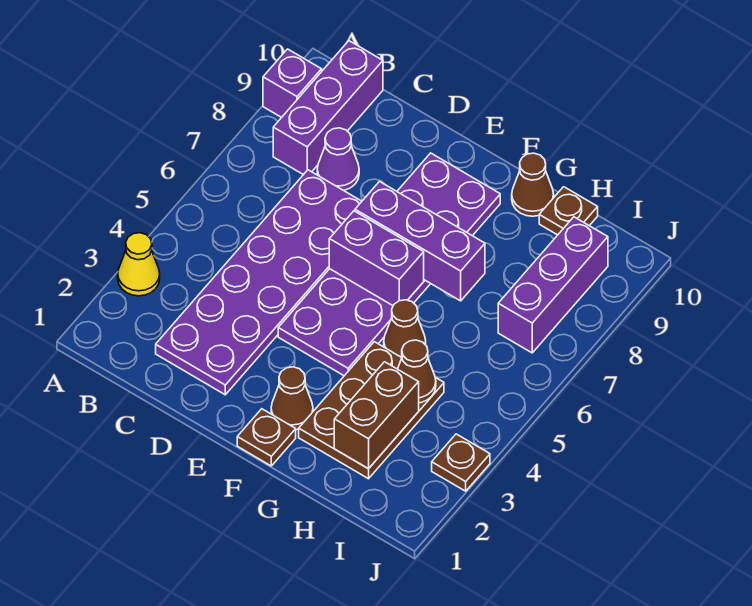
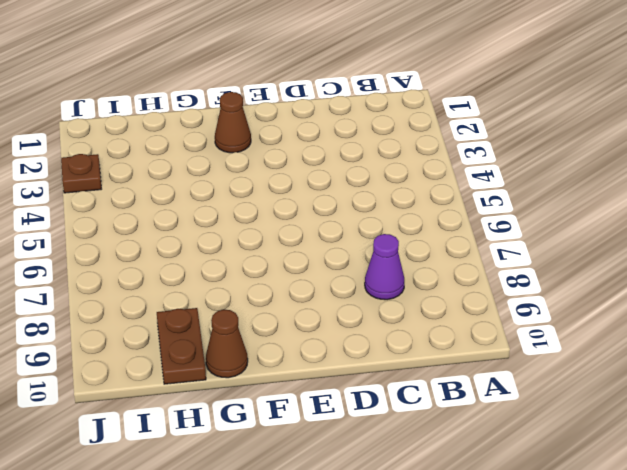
brown 1x2 plate [157,308,206,384] -> brown 1x1 plate [539,187,598,235]
none -> yellow 1x1 cone [118,233,160,296]
none -> purple 1x1 brick [263,49,322,118]
none -> purple 1x3 brick [273,41,383,175]

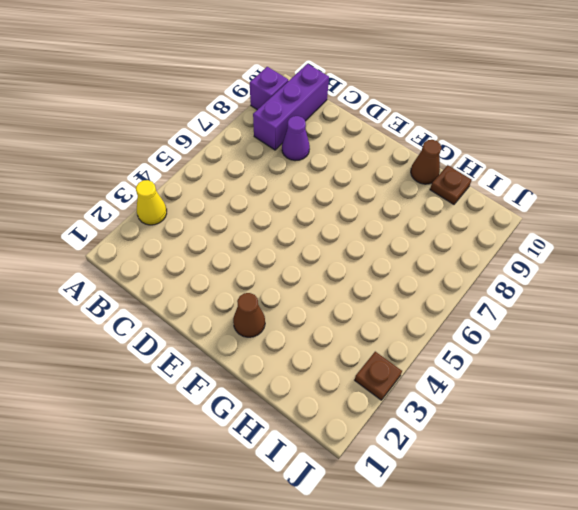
none -> purple 2x6 plate [156,170,362,395]
none -> purple 2x6 plate [278,153,500,376]
none -> brown 1x1 plate [237,409,296,466]

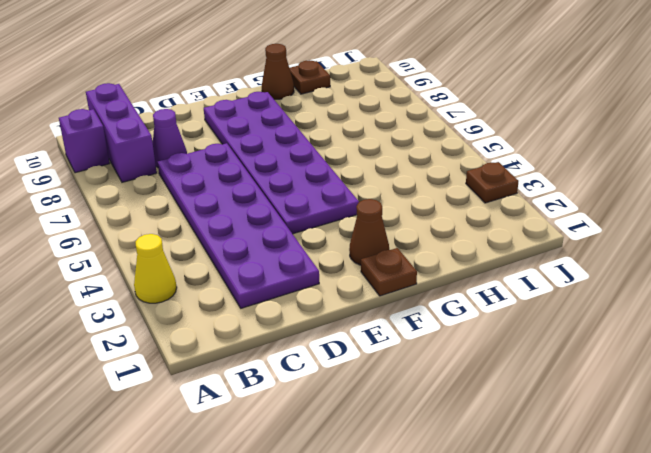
none -> brown 2x3 plate [299,342,444,479]
none -> brown 1x1 cone [384,300,426,358]
none -> purple 1x3 brick [498,217,608,353]

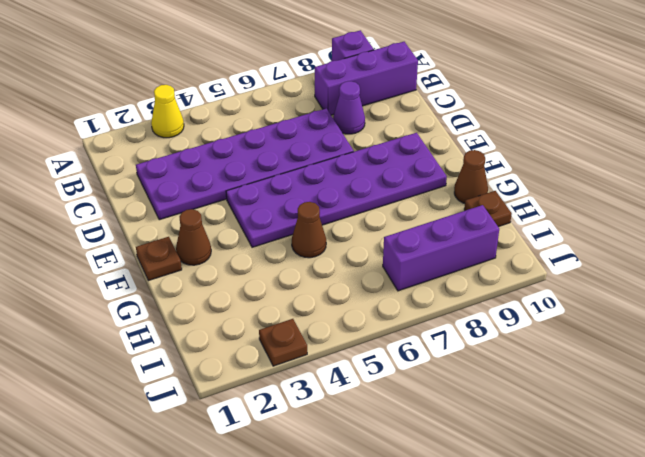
none -> brown 2x3 plate [299,342,444,479]
none -> purple 1x2 brick [329,211,424,305]
none -> purple 1x3 brick [355,182,485,301]

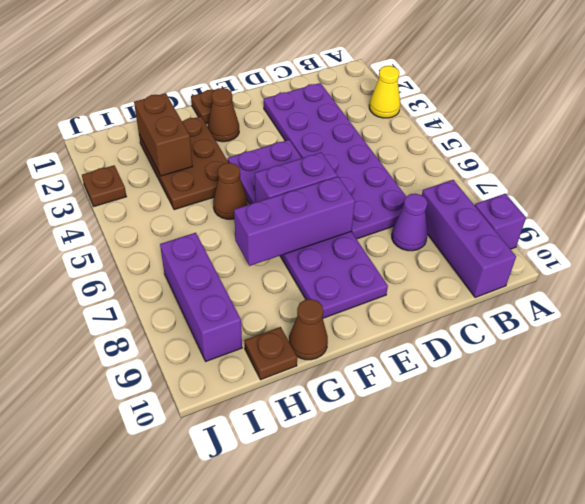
none -> brown 1x1 cone [398,340,436,403]

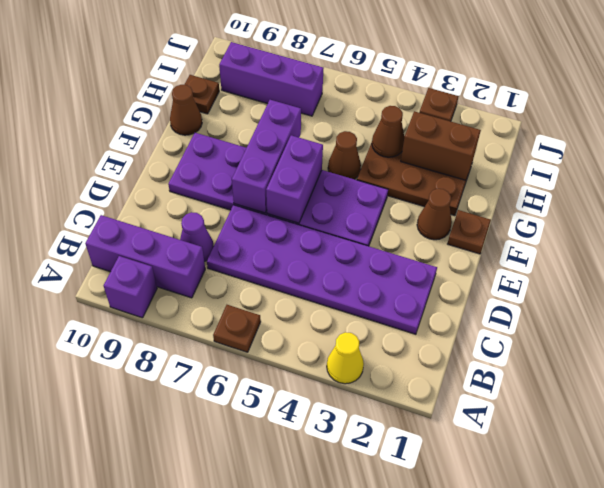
brown 1x1 plate [213,305,261,352] -> none

